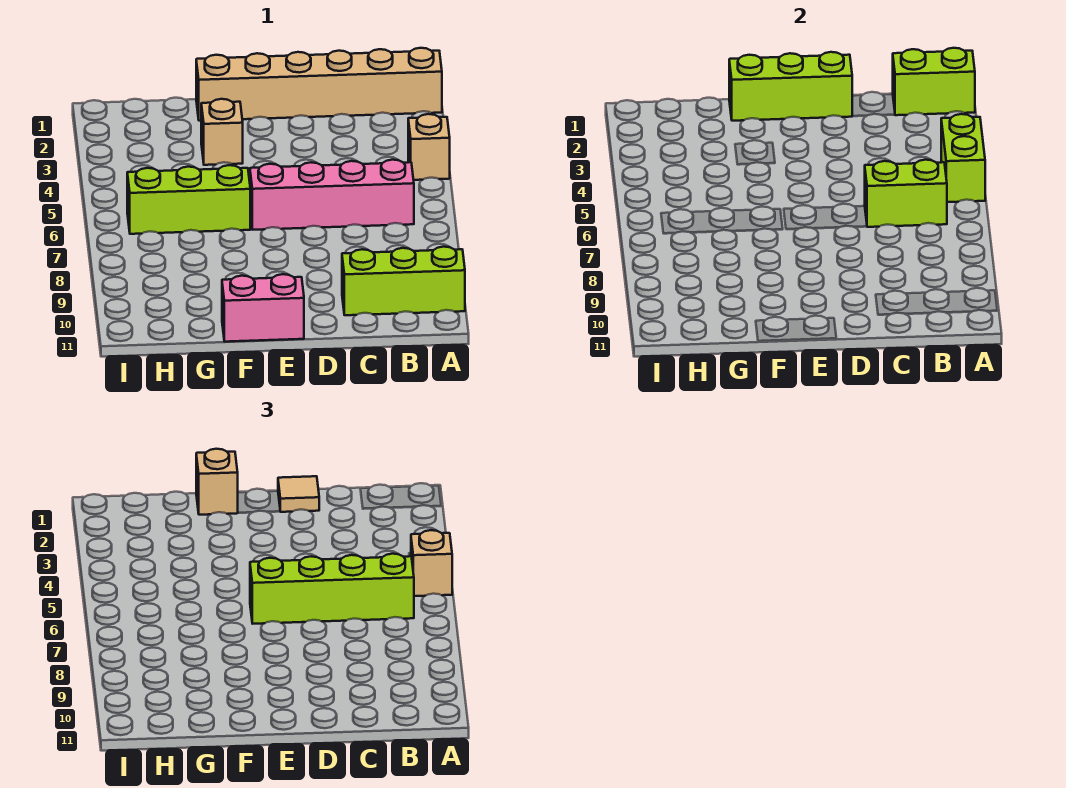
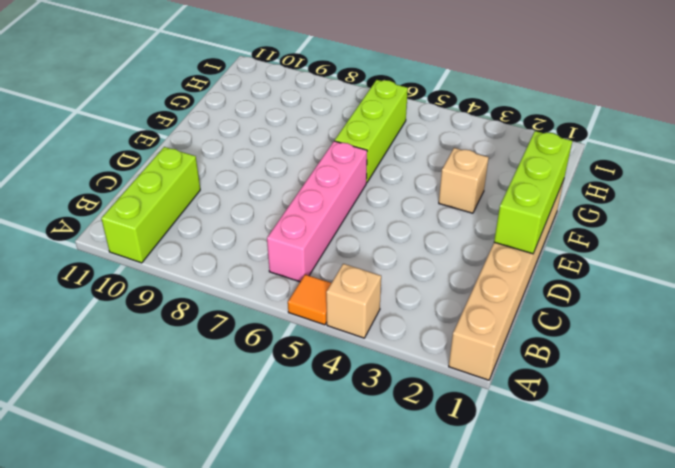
orange 1x1 tile [288,275,331,325] -> none
none -> pink 1x2 brick [222,274,304,342]
none -> lime 1x2 brick [893,48,975,115]
none -> lime 1x2 brick [941,114,985,202]

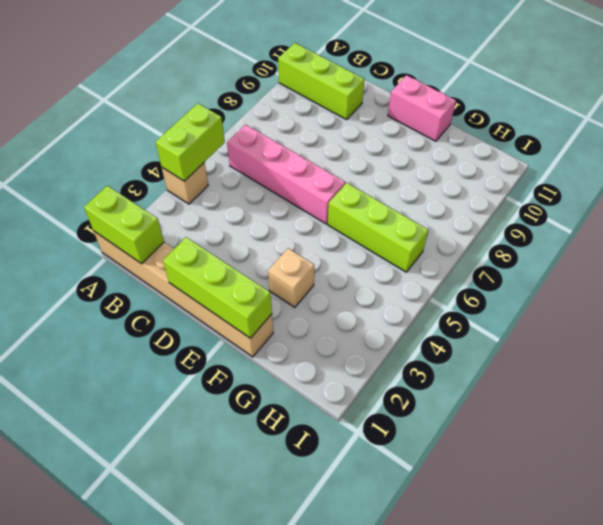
none -> lime 1x2 brick [865,160,947,227]
none -> tan 1x1 brick [411,530,452,596]
none -> lime 1x4 brick [250,554,414,624]

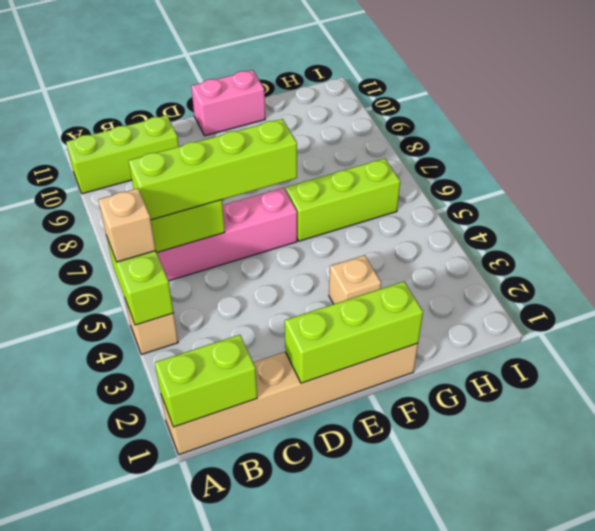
none -> tan 1x1 tile [278,476,319,512]
none -> tan 1x1 brick [196,449,238,515]

